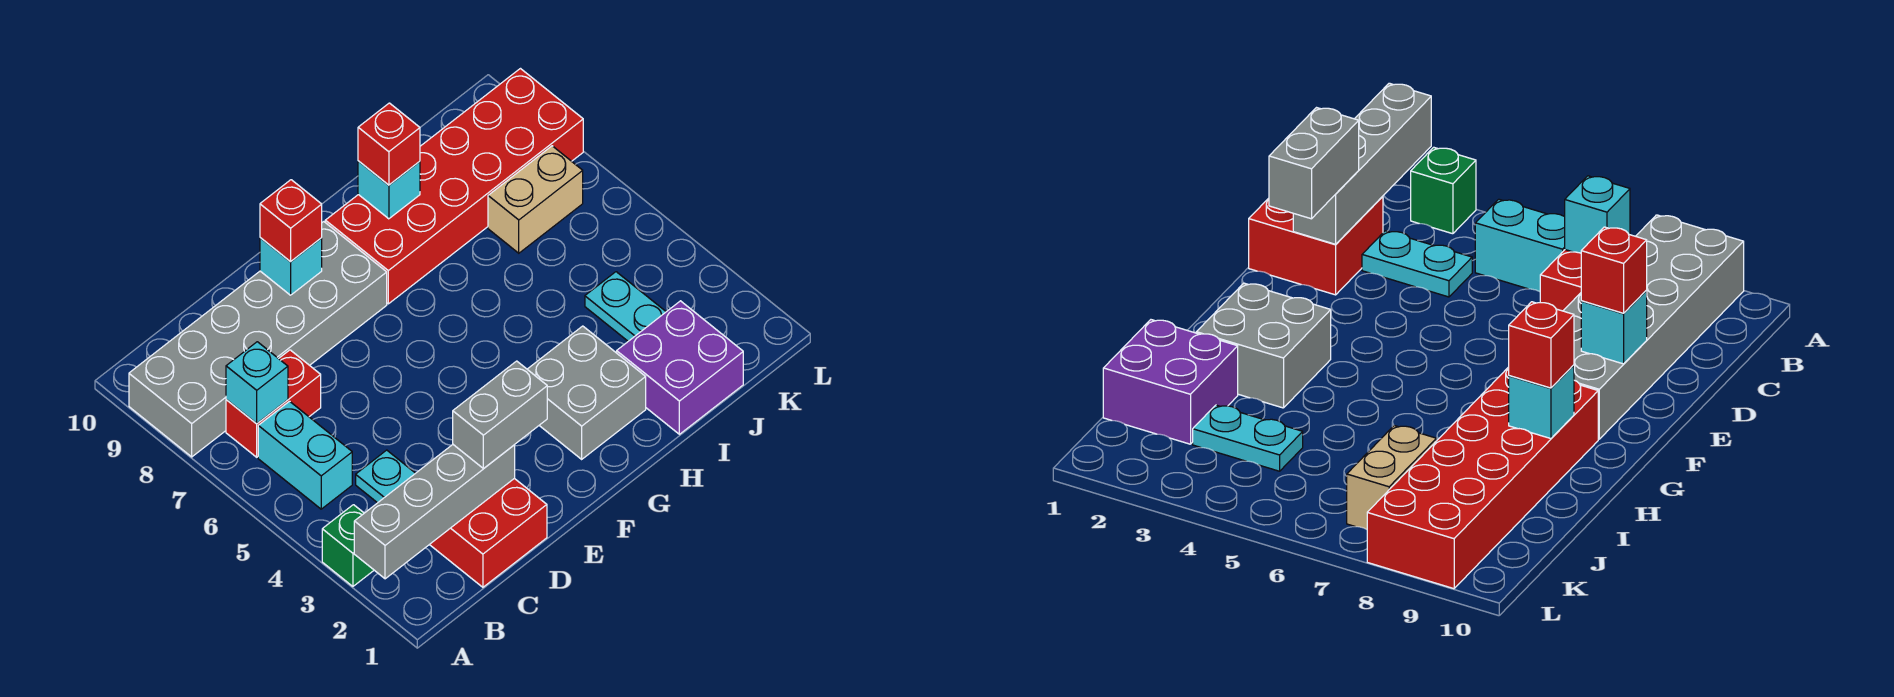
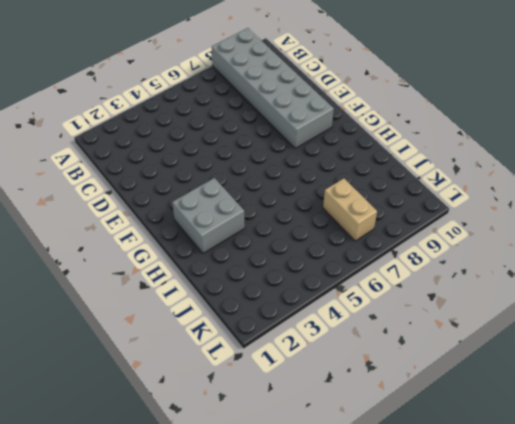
none -> green 1x1 brick [322,505,374,586]
none -> cyan 1x2 brick [258,401,352,509]
none -> red 1x2 brick [226,350,321,457]

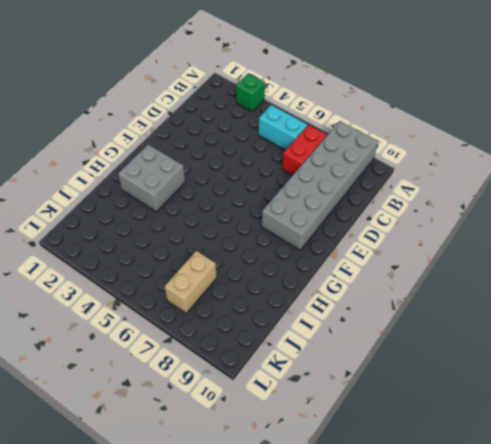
none -> red 2x2 brick [430,478,547,587]
none -> cyan 1x2 plate [356,450,415,503]
none -> red 2x6 brick [325,69,583,304]

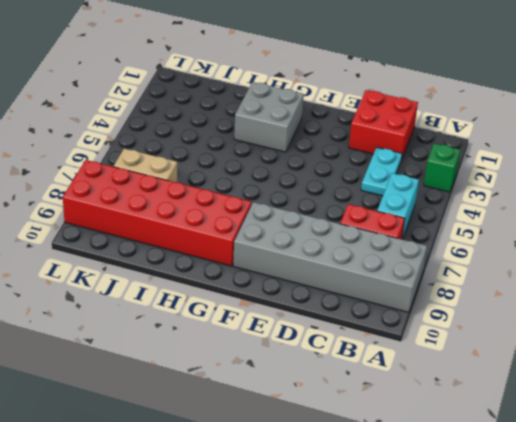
none -> purple 2x2 brick [617,301,743,434]
none -> cyan 1x2 plate [585,272,666,341]
none -> grey 1x4 brick [354,445,515,579]

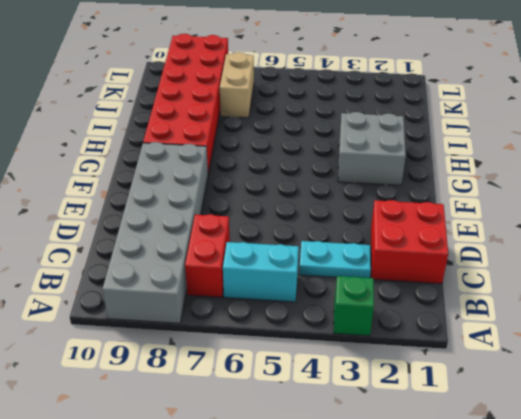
none -> purple 2x2 brick [617,301,743,434]
none -> cyan 1x2 plate [585,272,666,341]
none -> grey 1x4 brick [354,445,515,579]

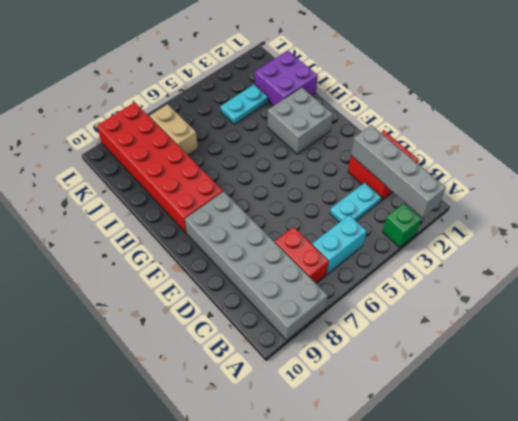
none -> cyan 1x1 brick [226,342,288,424]
none -> cyan 1x1 brick [260,238,322,295]
none -> cyan 1x1 brick [358,161,420,219]

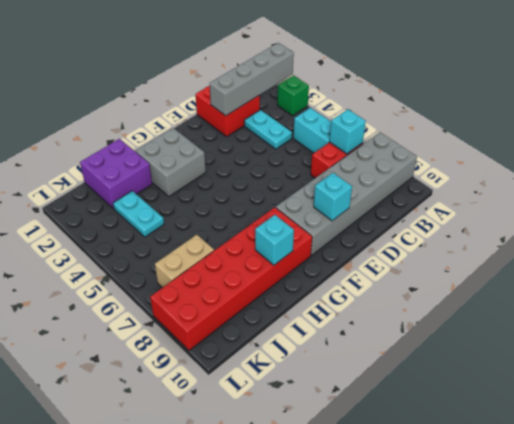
none -> grey 1x2 brick [453,361,547,469]
none -> red 1x1 brick [260,180,322,262]
none -> red 1x1 brick [358,103,420,185]

